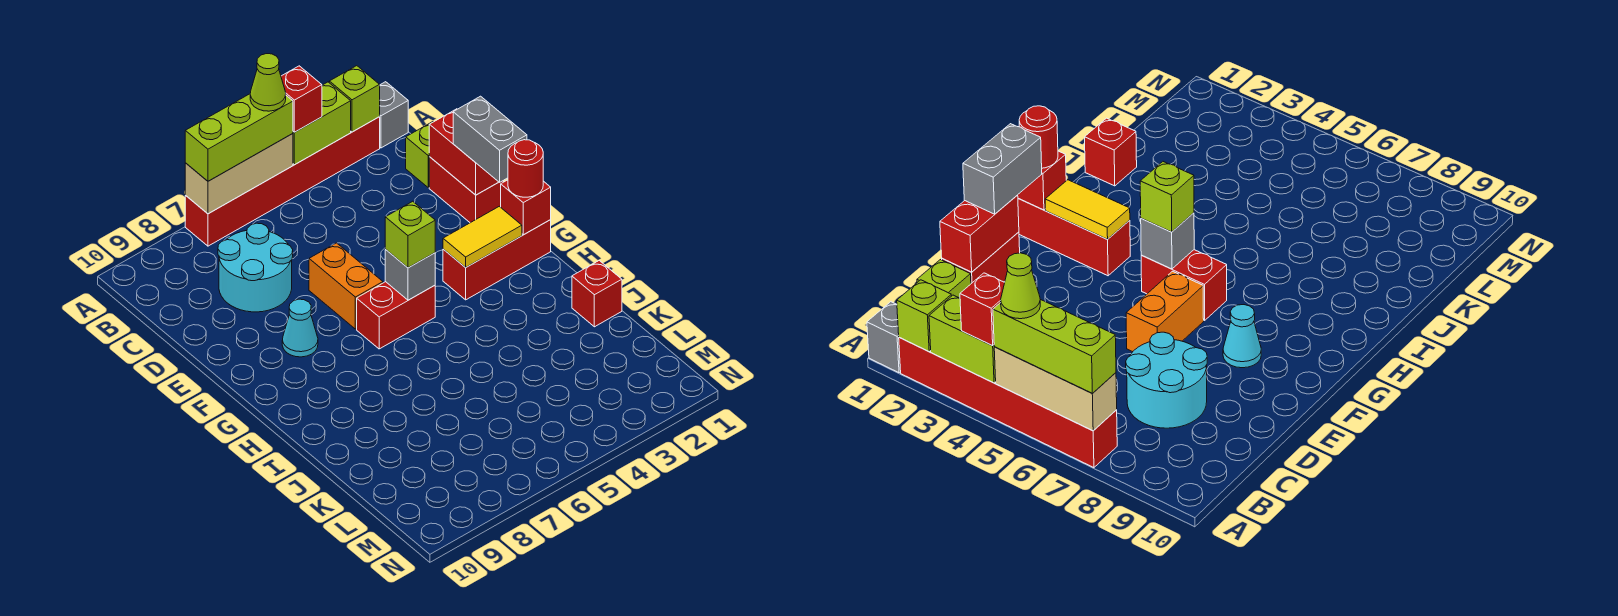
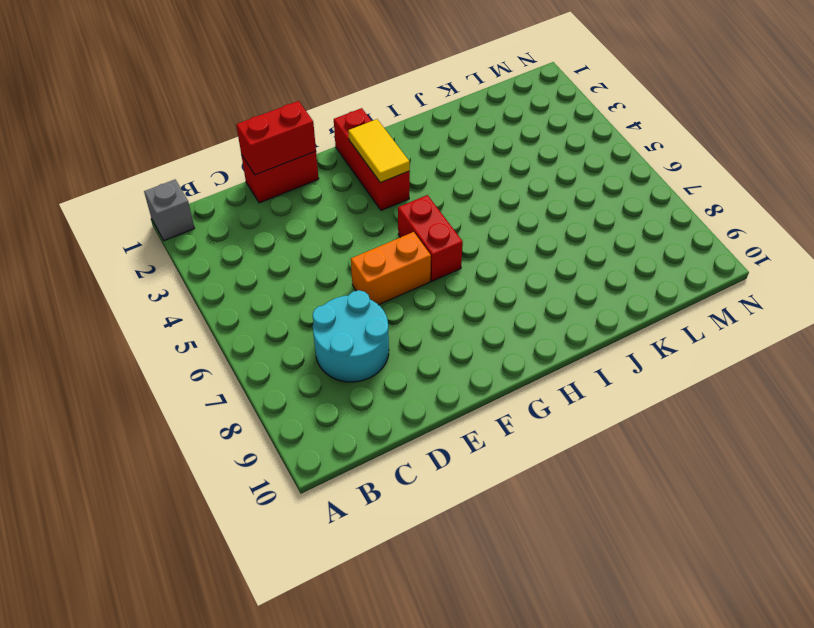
none -> red 1x6 brick [185,117,380,246]
none -> lime 1x1 brick [406,122,433,188]
none -> cyan 1x1 cone [282,299,318,357]

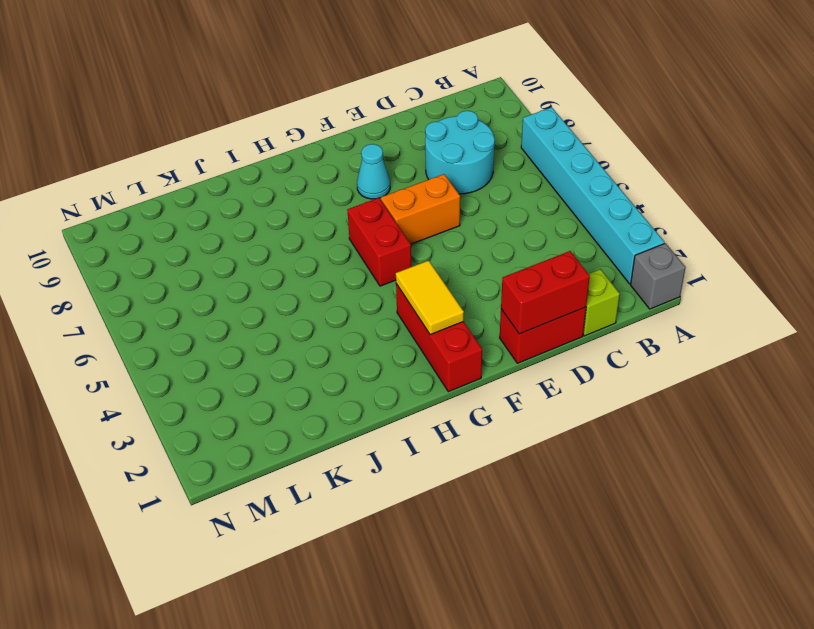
cyan 1x6 brick [521,107,665,284] -> red 1x6 brick [185,117,380,246]
none -> red 1x1 brick [572,261,622,327]
none -> lime 1x1 brick [329,66,380,132]
none -> lime 1x2 brick [293,82,351,165]

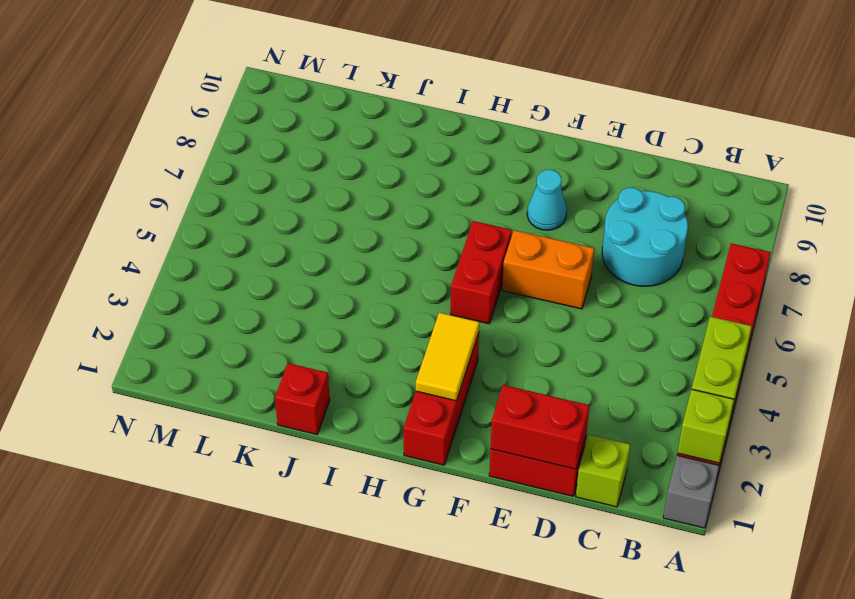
none -> tan 1x3 brick [185,134,293,214]
none -> red 1x1 brick [501,180,551,235]
none -> grey 1x1 brick [385,250,435,300]

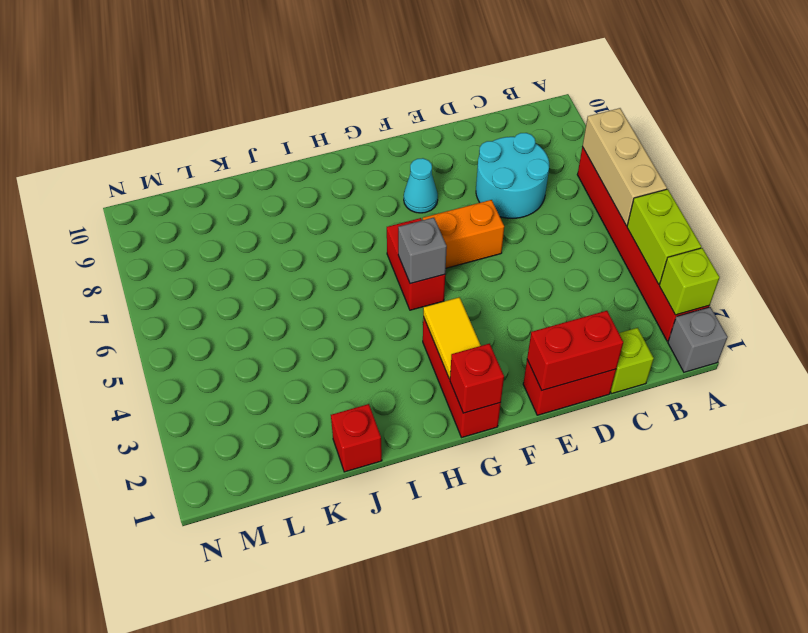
none -> red 1x1 brick [281,66,322,132]
none -> lime 1x3 brick [185,94,293,181]
none -> grey 1x2 brick [453,96,527,182]

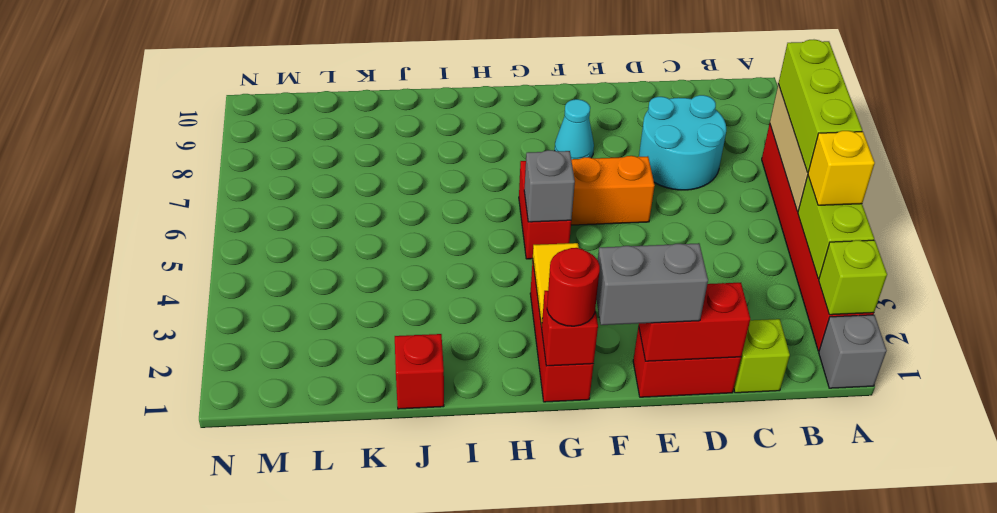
yellow 1x1 brick [808,131,875,205] -> red 1x1 brick [281,66,322,132]
none -> lime 1x1 brick [385,201,435,268]
none -> lime 1x1 cone [250,54,286,111]

